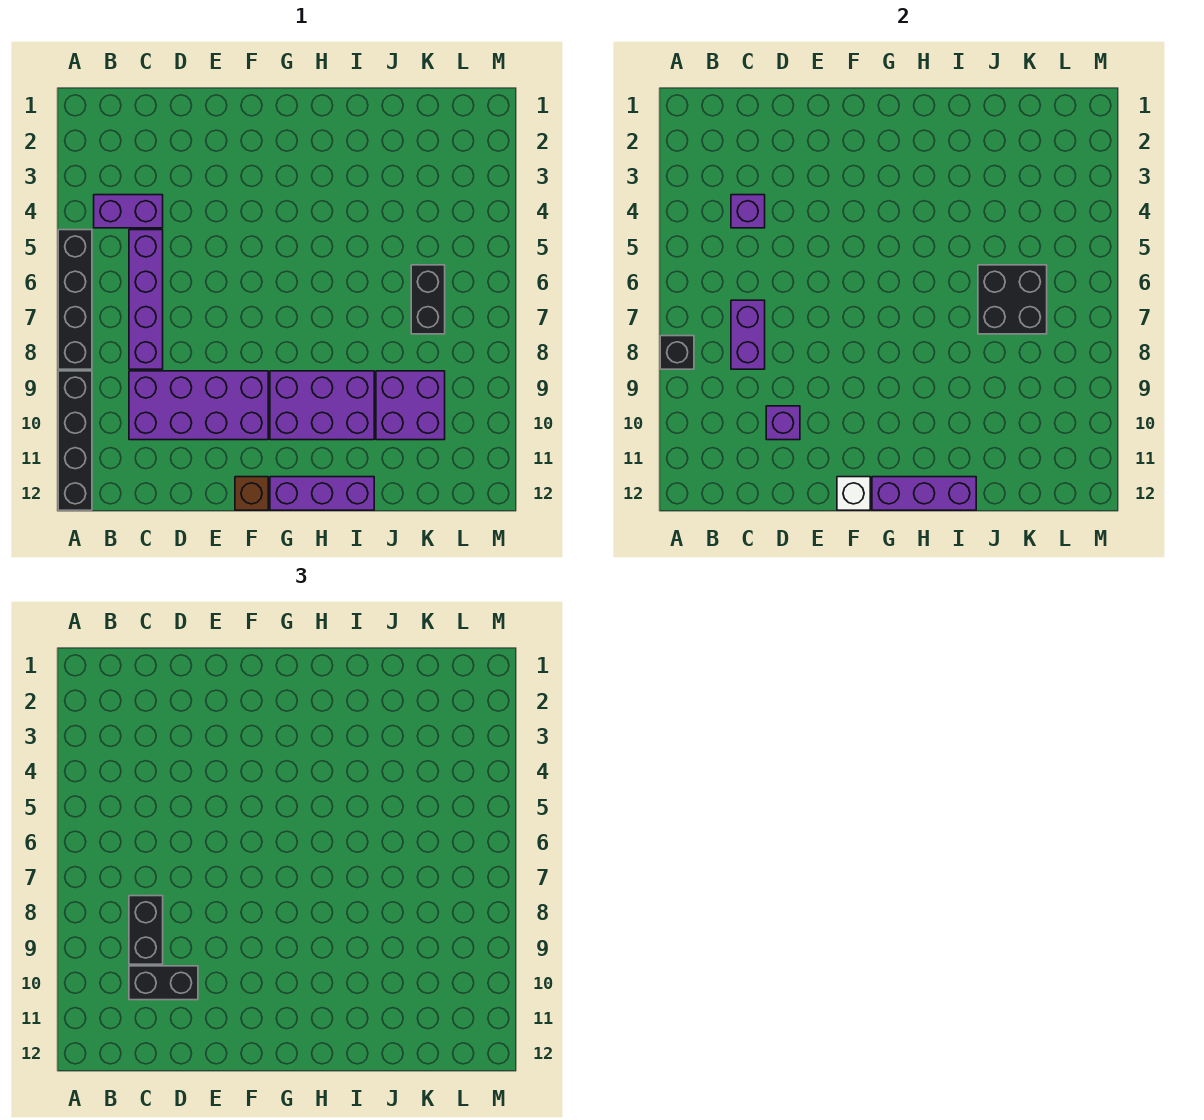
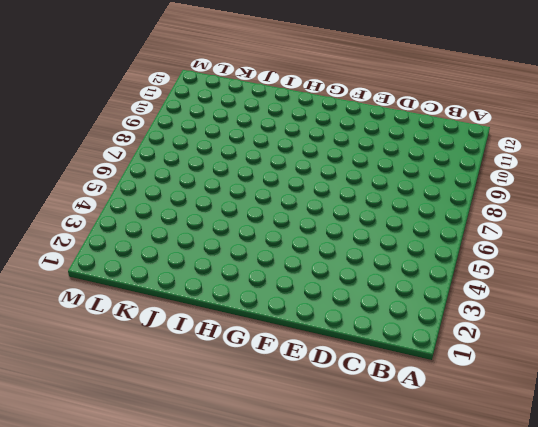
none -> black 1x4 brick [58,230,92,369]
none -> black 1x4 brick [58,371,92,510]
none -> purple 1x2 brick [94,195,163,228]

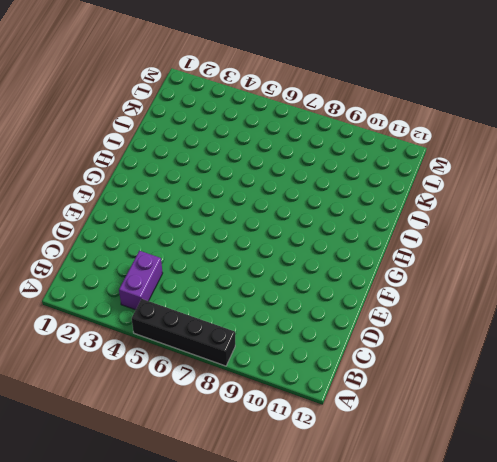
none -> black 1x4 brick [58,371,92,510]
none -> purple 1x4 brick [129,230,163,369]
none -> purple 2x4 brick [129,371,268,440]

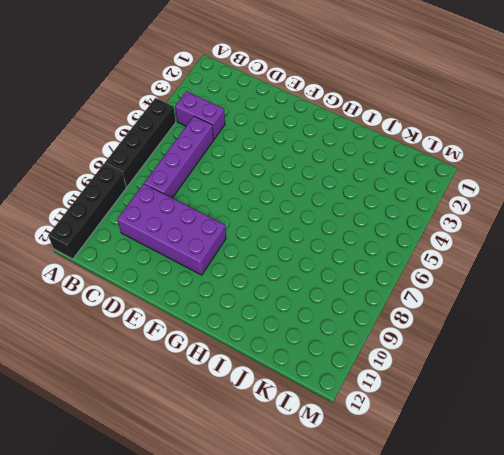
none -> brown 1x1 brick [235,477,268,510]
none -> purple 2x3 brick [270,371,374,440]
none -> purple 1x3 brick [270,477,374,510]

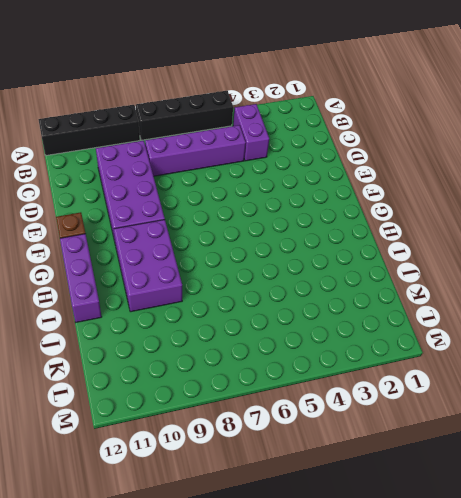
none -> purple 2x2 brick [376,371,445,440]
none -> black 1x2 brick [411,265,445,334]
none -> black 1x1 brick [660,336,694,369]

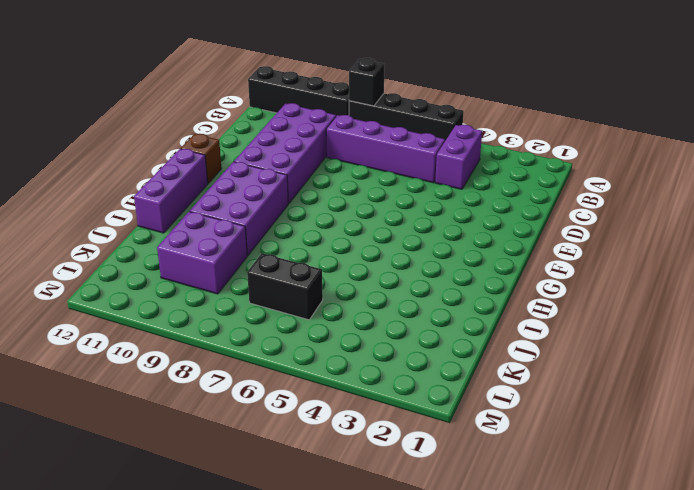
none -> purple 1x1 brick [731,195,765,228]
none -> purple 1x2 brick [731,300,765,369]
none -> purple 1x1 brick [766,406,800,440]

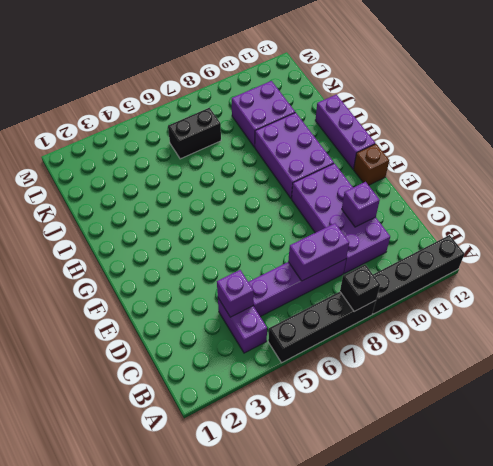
none -> white 1x1 brick [837,477,870,510]
none -> purple 1x3 brick [872,477,976,510]
none -> black 2x2 brick [978,265,1047,334]

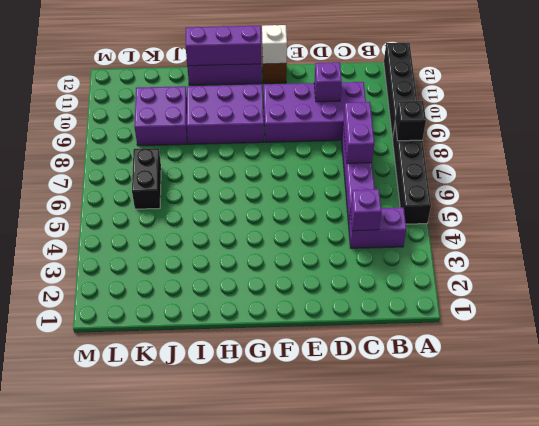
none -> black 2x2 brick [978,265,1047,334]
none -> black 1x2 brick [129,896,163,964]
none -> black 1x2 brick [129,966,198,1000]

